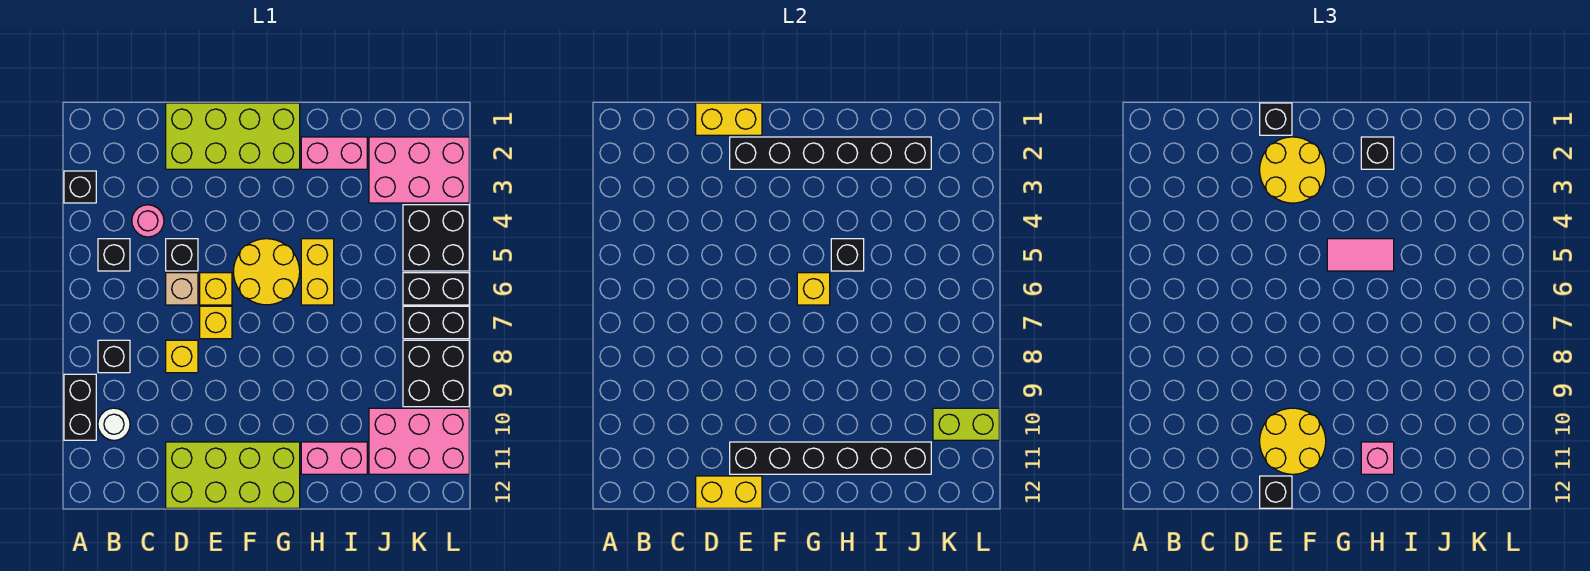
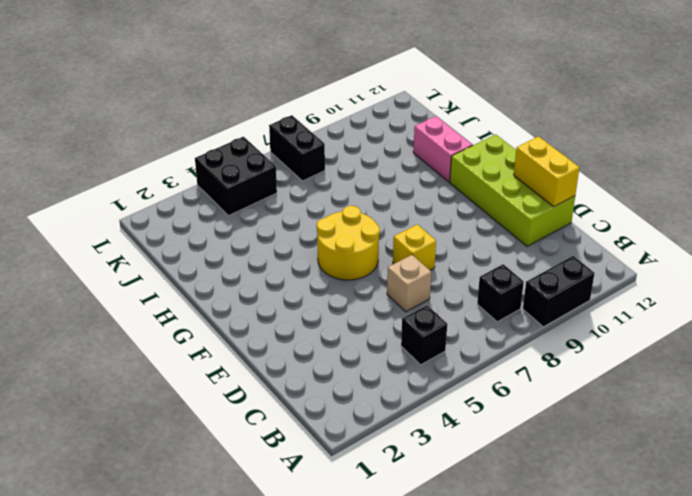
none -> black 1x1 brick [64,171,96,203]
none -> white 1x1 round brick [98,408,130,440]
none -> pink 1x1 round brick [132,205,164,237]
none -> lime 2x4 brick [166,103,300,169]

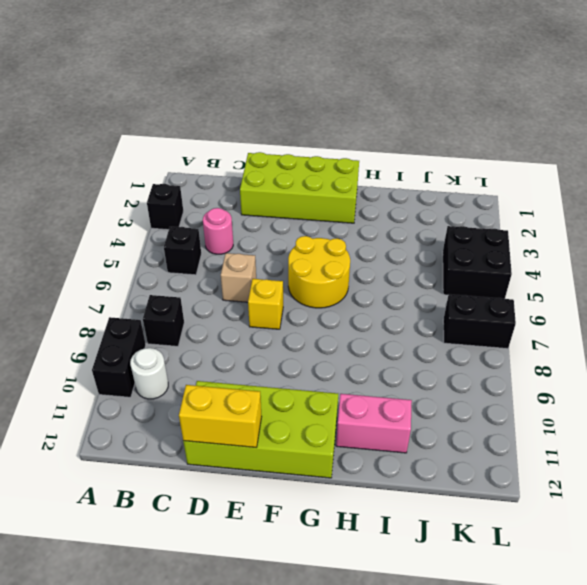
none -> black 1x1 brick [166,239,198,271]
none -> yellow 1x1 brick [166,340,198,373]
none -> yellow 1x1 brick [200,273,232,305]
none -> pink 1x2 brick [301,137,367,169]

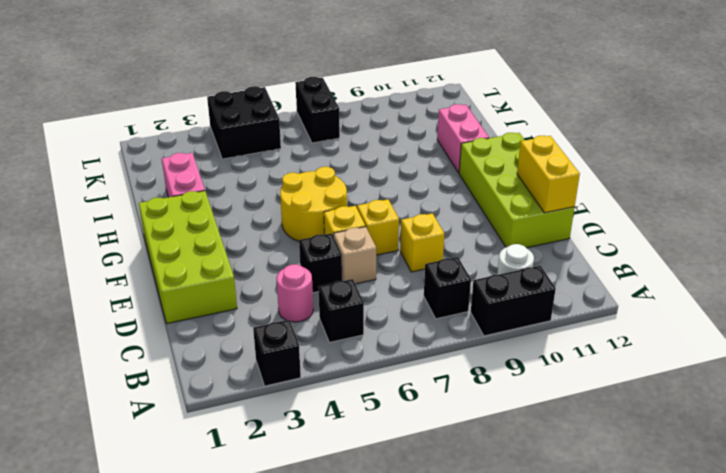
none -> yellow 1x2 brick [301,239,334,305]
none -> pink 2x3 brick [369,137,469,203]
none -> pink 2x3 brick [369,408,469,474]
none -> black 1x2 brick [403,273,469,305]

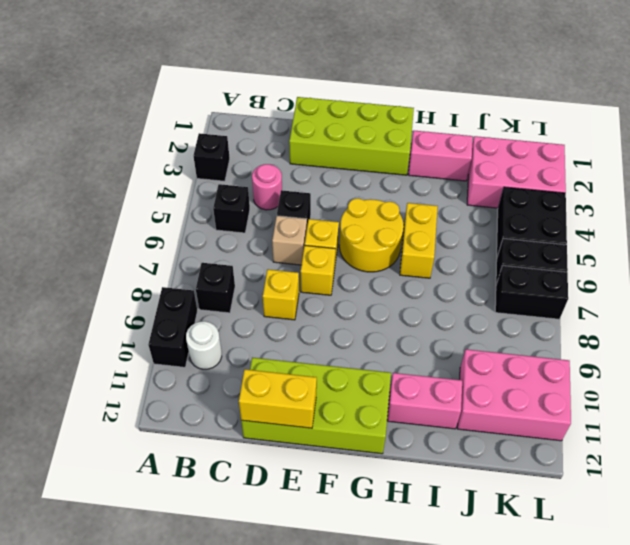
none -> black 2x2 brick [403,340,469,407]
none -> yellow 1x2 brick [696,103,762,135]
none -> black 1x6 brick [730,137,931,169]
none -> black 1x6 brick [730,442,931,474]

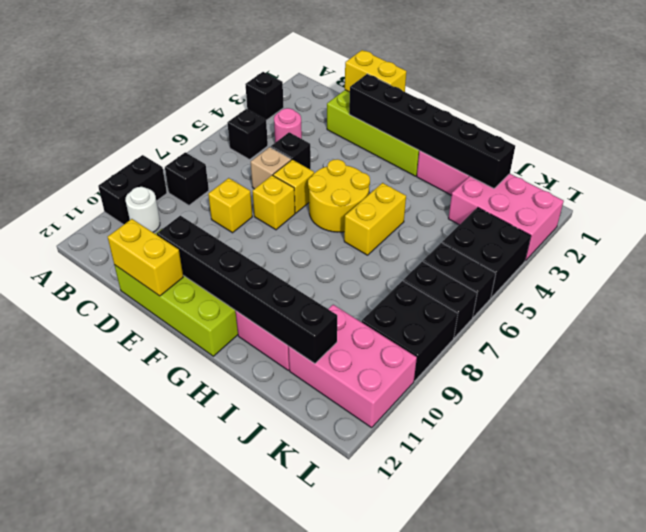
none -> yellow 1x1 brick [797,273,830,305]
none -> black 1x1 brick [831,239,864,271]
none -> lime 1x2 brick [933,408,999,440]
none -> black 1x1 brick [1260,103,1292,135]

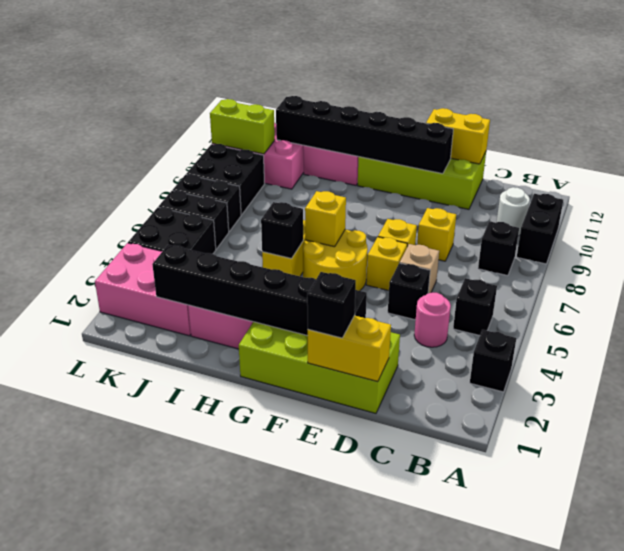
none -> yellow 2x2 round brick [1260,137,1326,203]
none -> yellow 2x2 round brick [1260,408,1326,474]
none -> black 1x1 brick [1260,476,1292,508]
none -> pink 1x2 tile [1327,239,1394,271]

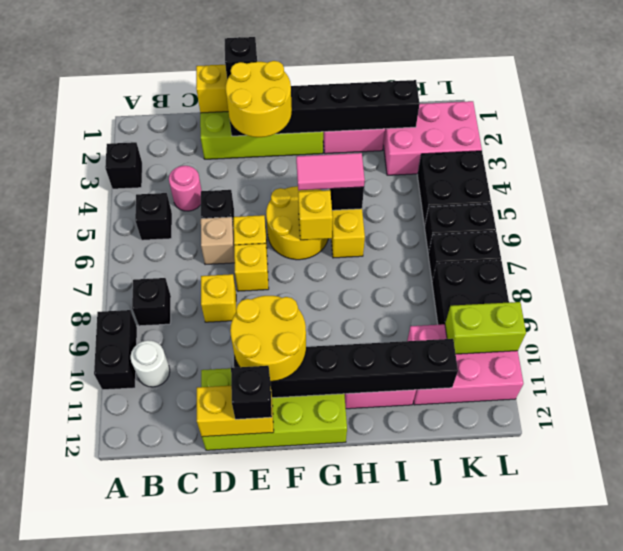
none -> black 1x1 brick [1361,137,1394,169]
none -> pink 1x1 brick [1361,442,1394,474]

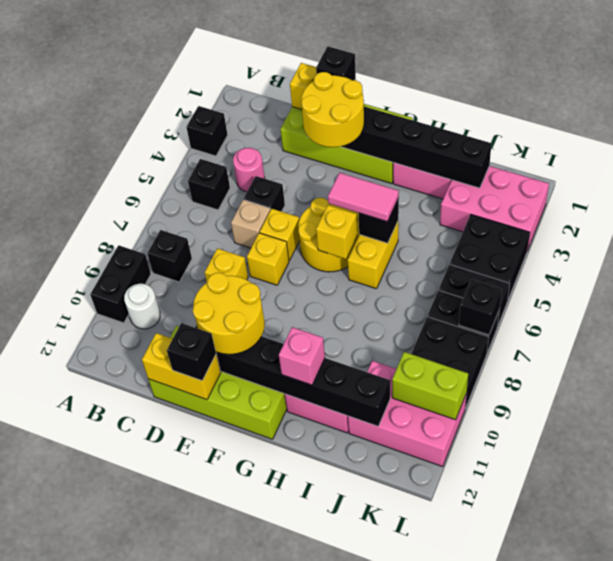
black 1x1 brick [459,279,502,335] -> black 1x1 brick moved to [1361,137,1394,169]

